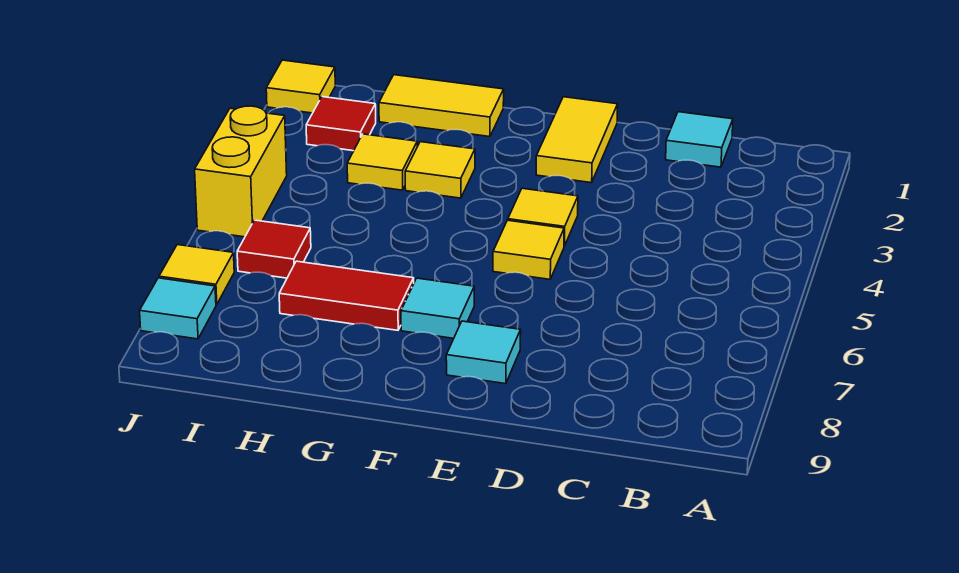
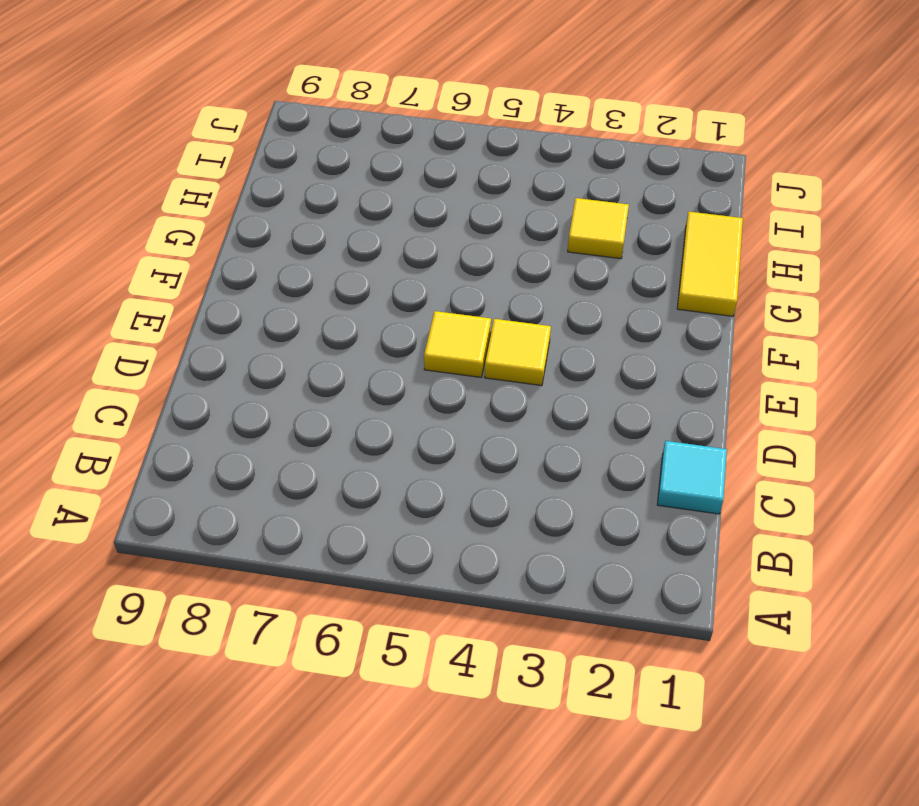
none -> yellow 1x2 tile [536,97,618,183]
none -> cyan 1x1 tile [446,321,521,384]
none -> cyan 1x1 tile [401,278,474,338]

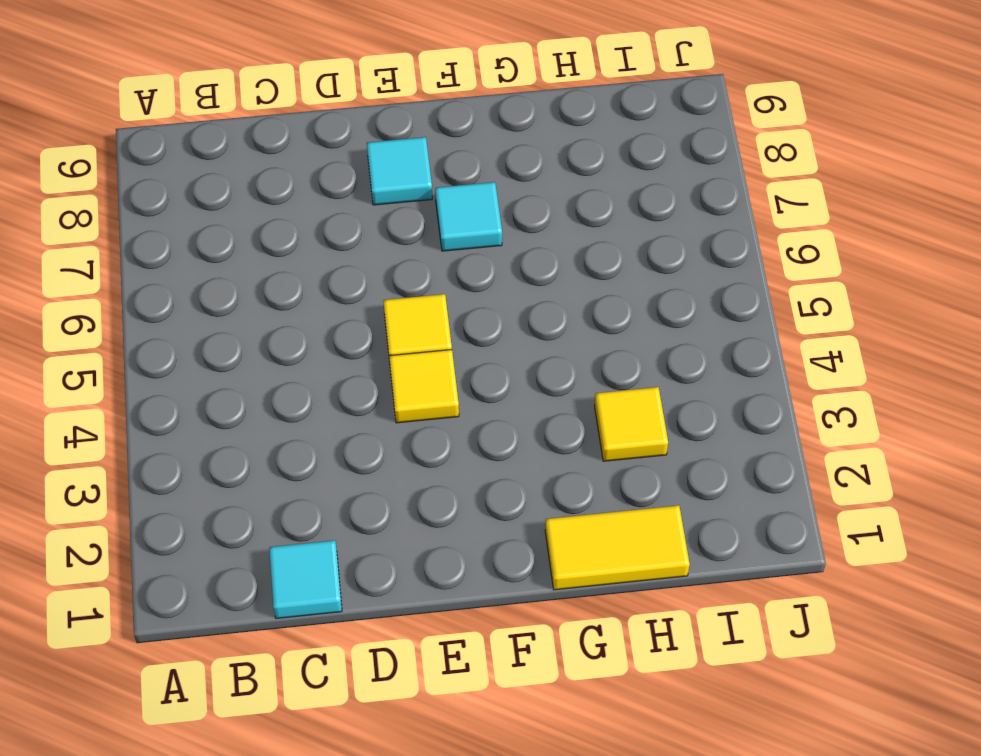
none -> yellow 1x2 tile [536,97,618,183]
none -> yellow 1x1 tile [405,142,475,198]
none -> red 1x2 tile [279,261,414,330]

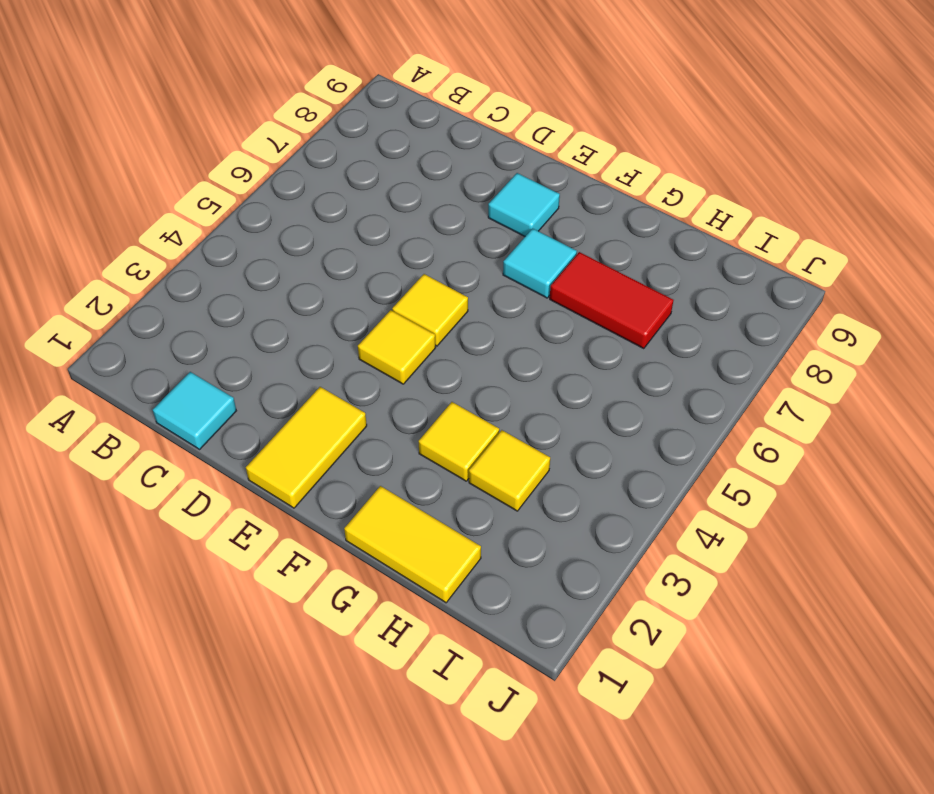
none -> red 1x1 tile [306,97,376,151]
none -> red 1x1 tile [237,220,311,278]
none -> yellow 1x1 tile [266,60,335,113]

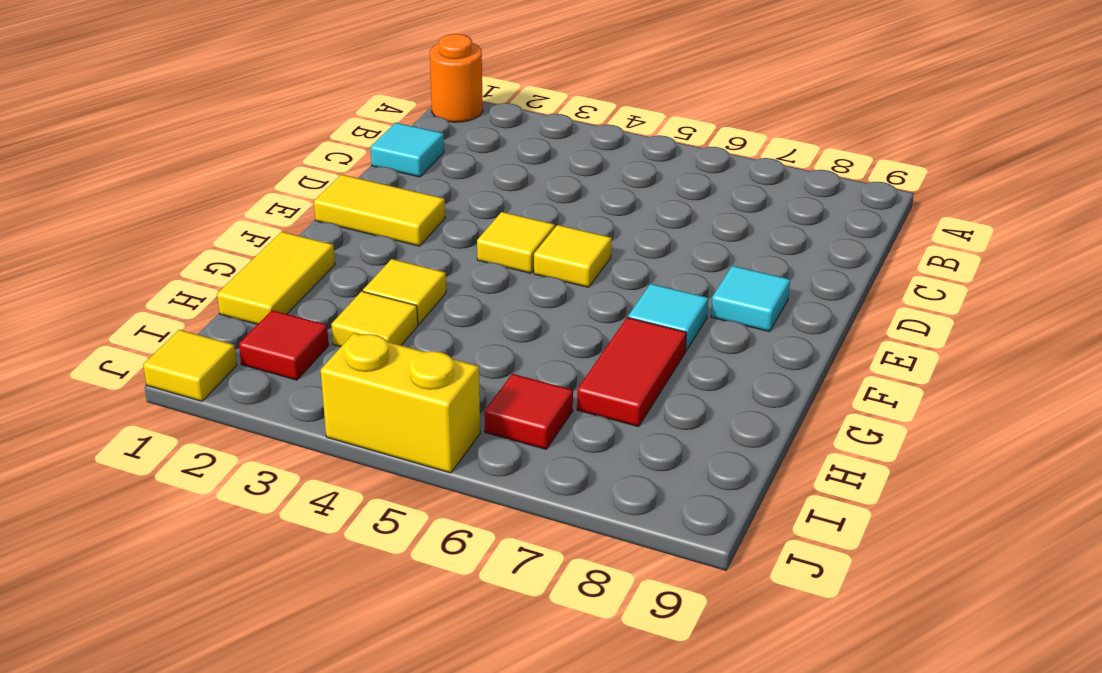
orange 1x1 round brick [430,34,483,122] -> none
none -> yellow 1x1 tile [159,245,234,305]
none -> cyan 1x1 tile [140,278,216,339]

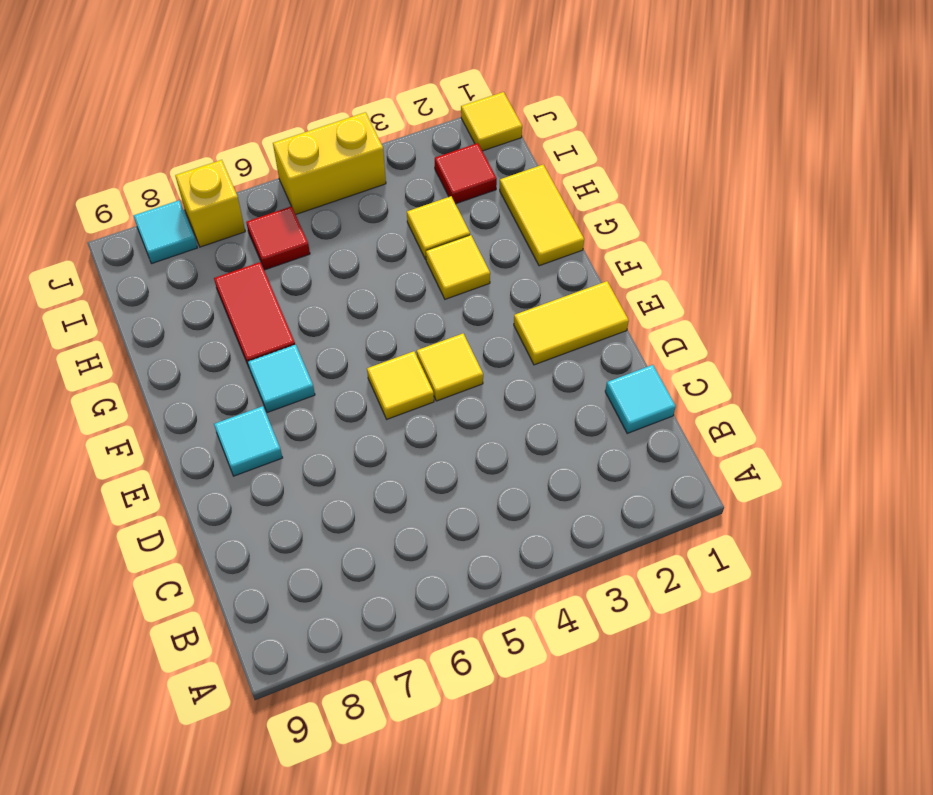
yellow 1x1 brick [175,160,245,247] -> yellow 1x1 tile [159,245,234,305]

